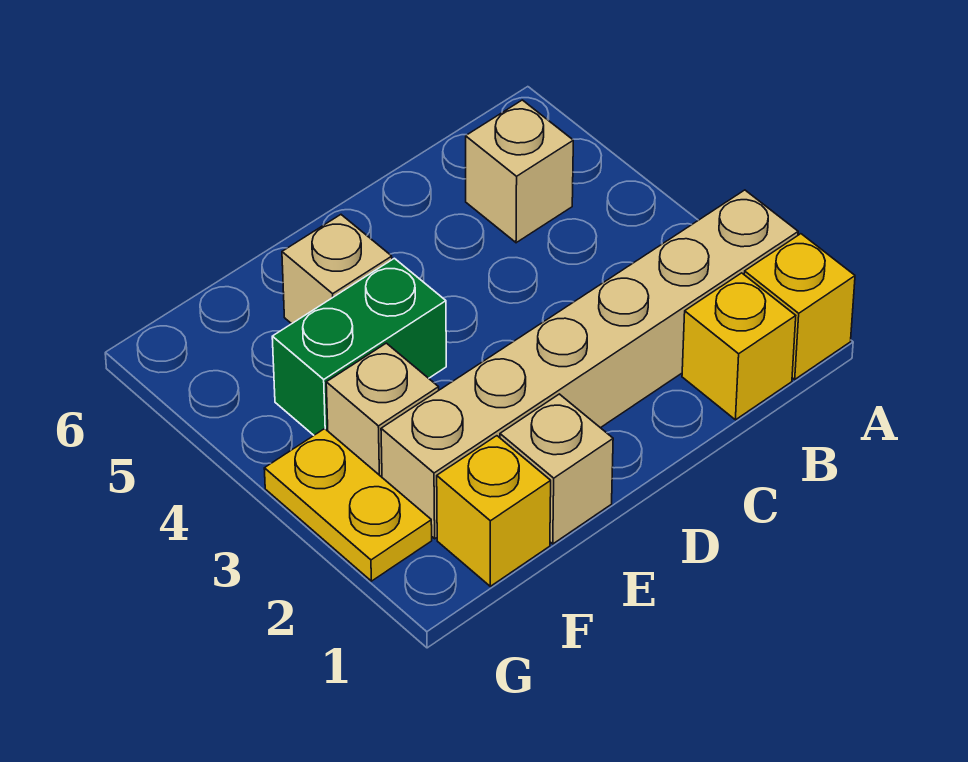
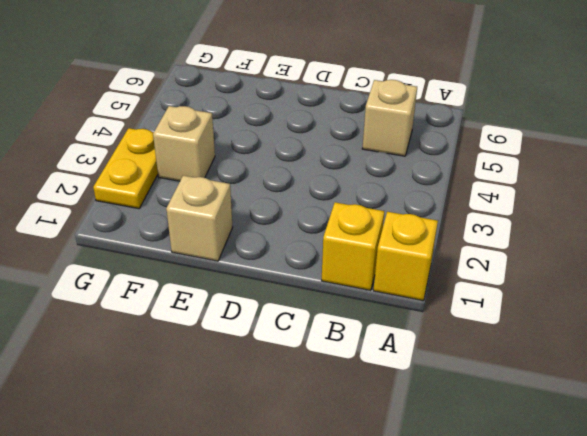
none -> tan 1x6 brick [381,190,798,539]
none -> green 1x2 brick [272,258,446,435]

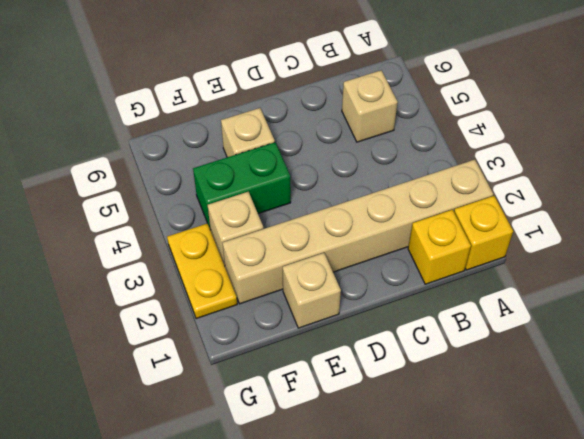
none -> yellow 1x1 brick [437,436,551,586]

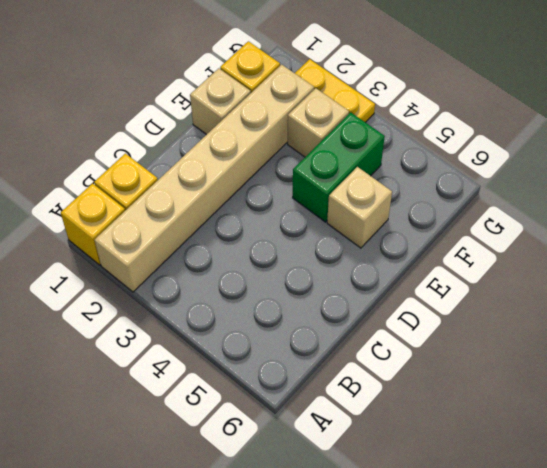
none -> tan 1x1 brick [466,100,573,243]

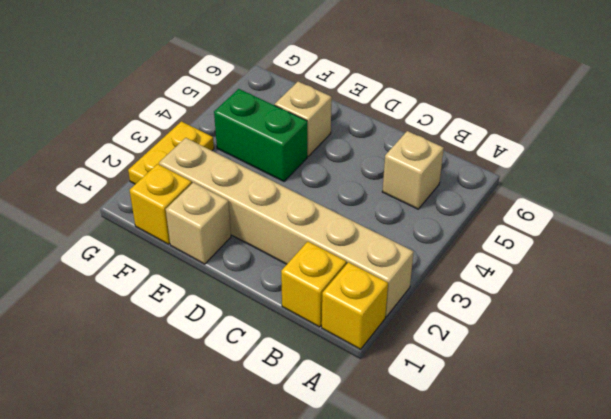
none -> tan 1x1 brick [326,343,439,477]

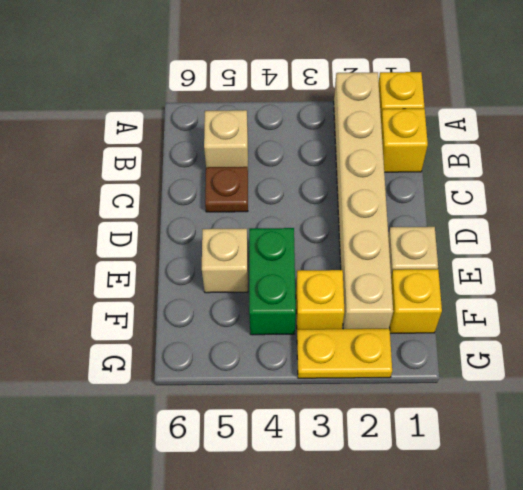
brown 1x1 plate [205,167,248,212] -> none
yellow 1x1 brick [296,270,344,329] -> tan 1x1 brick [326,343,439,477]

